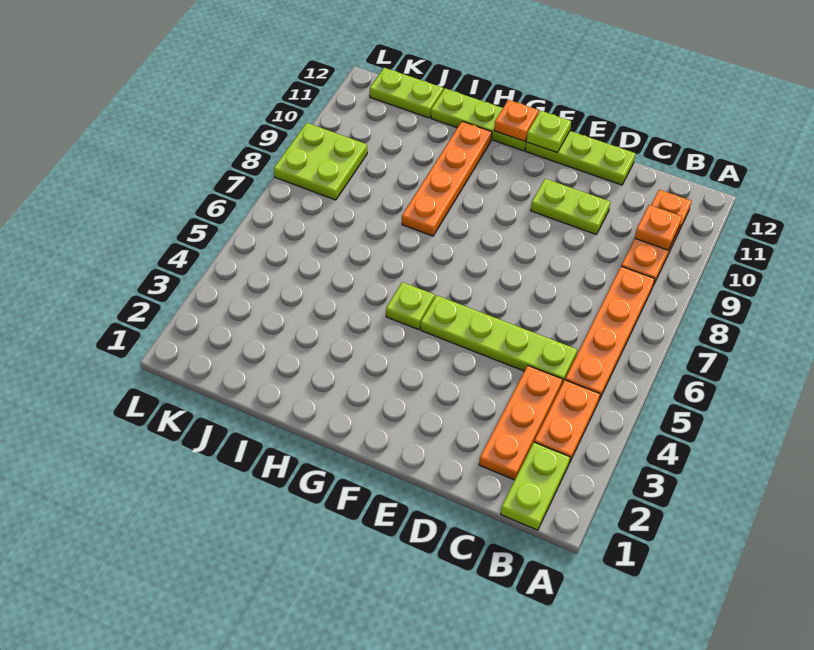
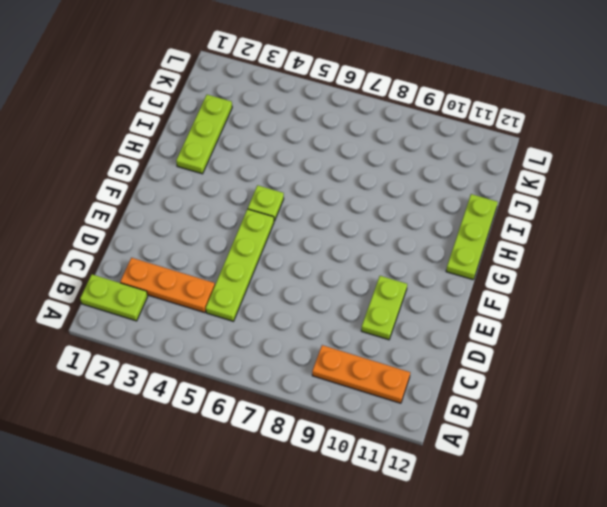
lime 1x3 plate [176,95,232,174] -> lime 1x3 plate moved to [526,131,636,185]
none -> orange 1x2 plate [534,380,600,463]
none -> orange 1x4 plate [565,266,655,400]
none -> orange 1x4 plate [402,121,492,236]

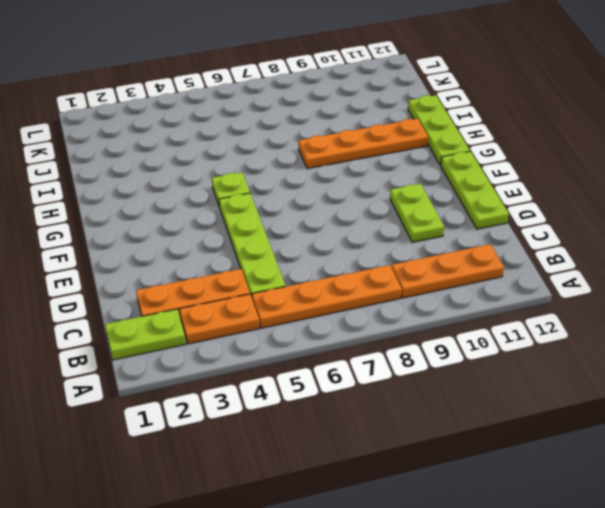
none -> lime 1x2 plate [370,68,443,118]
none -> lime 2x2 plate [274,123,367,200]
none -> orange 1x1 plate [635,205,682,250]

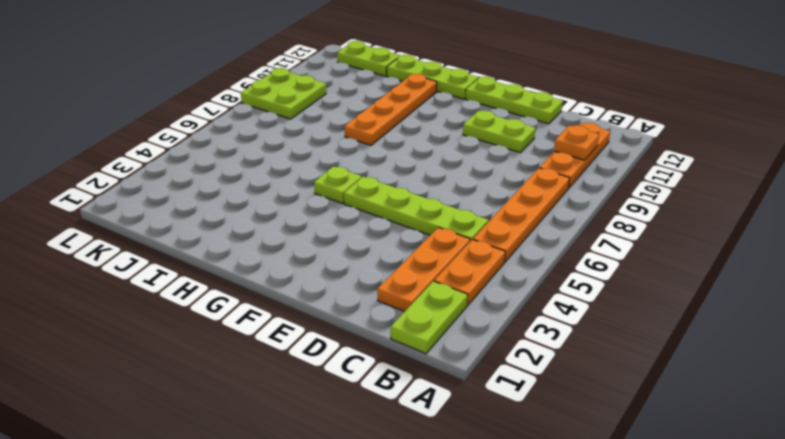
none -> lime 1x1 plate [526,111,571,152]
none -> orange 1x1 plate [494,100,539,141]

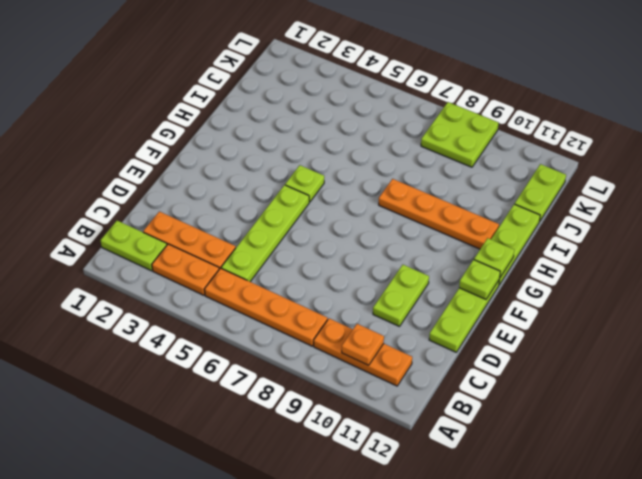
lime 1x1 plate [474,238,514,277] -> orange 1x1 plate [494,100,539,141]

